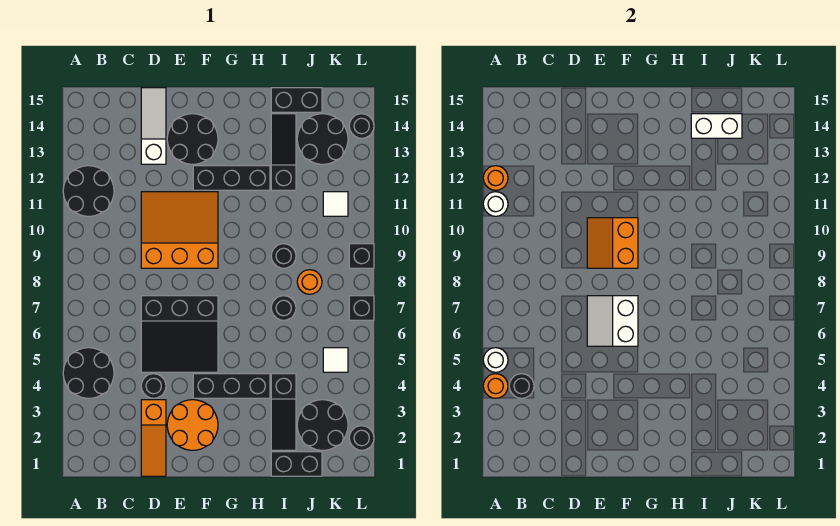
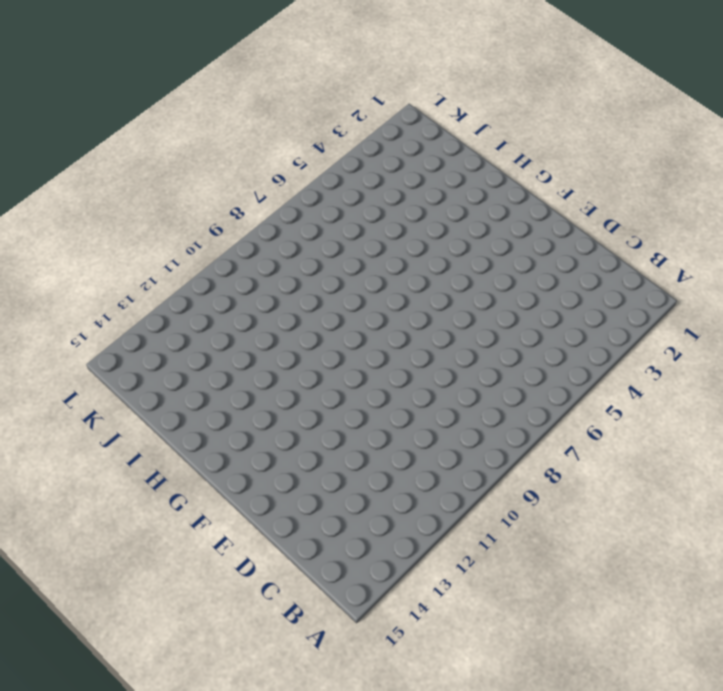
none -> black 2x2 round brick [63,348,114,398]
none -> black 2x2 round brick [63,166,114,216]
none -> orange 1x3 slope [141,400,166,476]
none -> black 1x1 round brick [141,374,166,398]

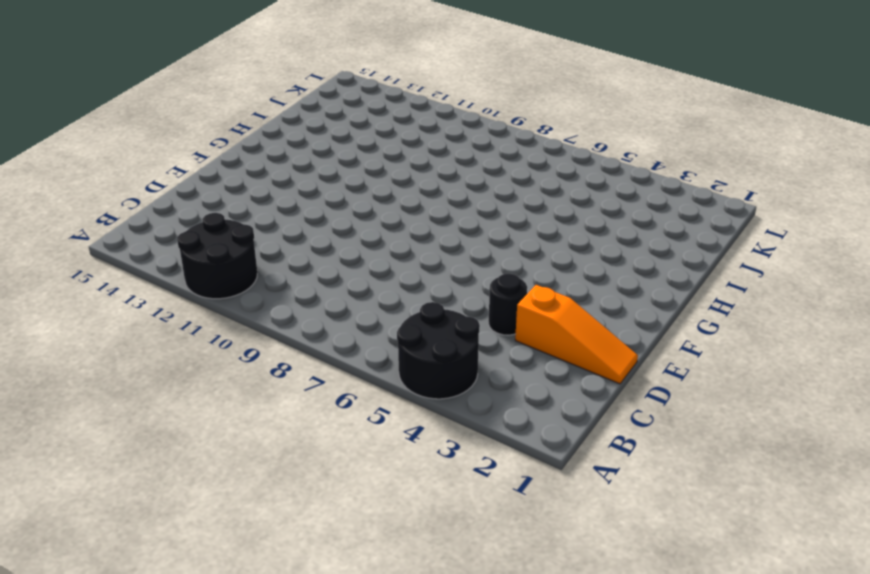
none -> black 3x3 slope [141,296,218,372]
none -> orange 3x3 slope [141,192,218,268]
none -> white 1x3 slope [141,88,166,164]
none -> orange 2x2 round brick [167,400,218,450]

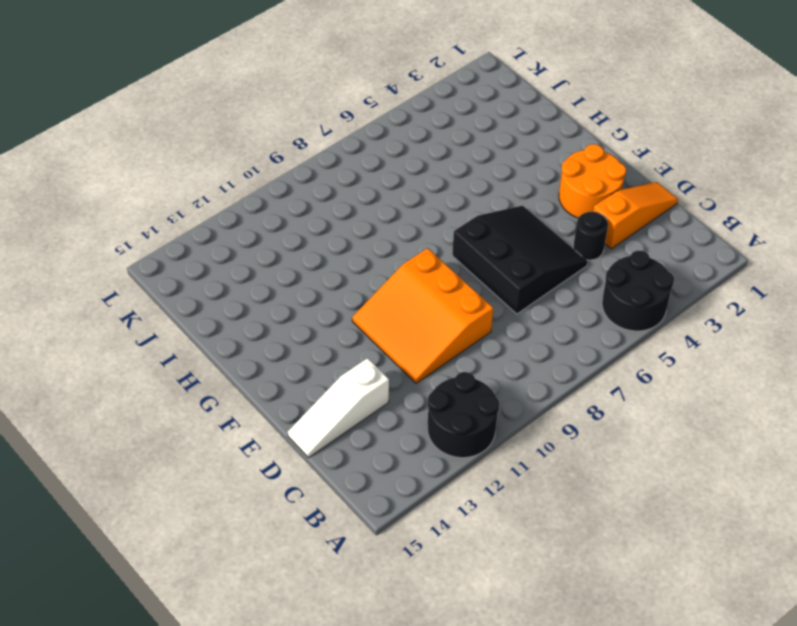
none -> black 2x2 round brick [167,114,218,164]
none -> black 1x3 brick [193,374,270,398]
none -> black 1x3 brick [193,166,270,190]
none -> black 1x2 brick [271,452,322,476]

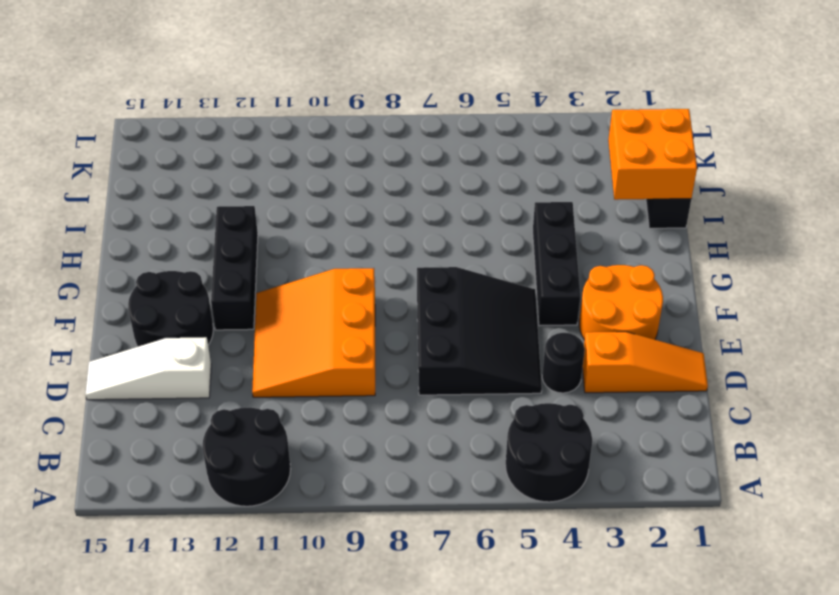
orange 2x2 brick [608,109,697,200] -> none
none -> black 1x3 slope [271,374,296,450]
none -> black 1x1 round brick [271,296,296,320]
none -> black 1x1 round brick [271,244,296,268]
none -> black 1x3 slope [271,114,296,190]

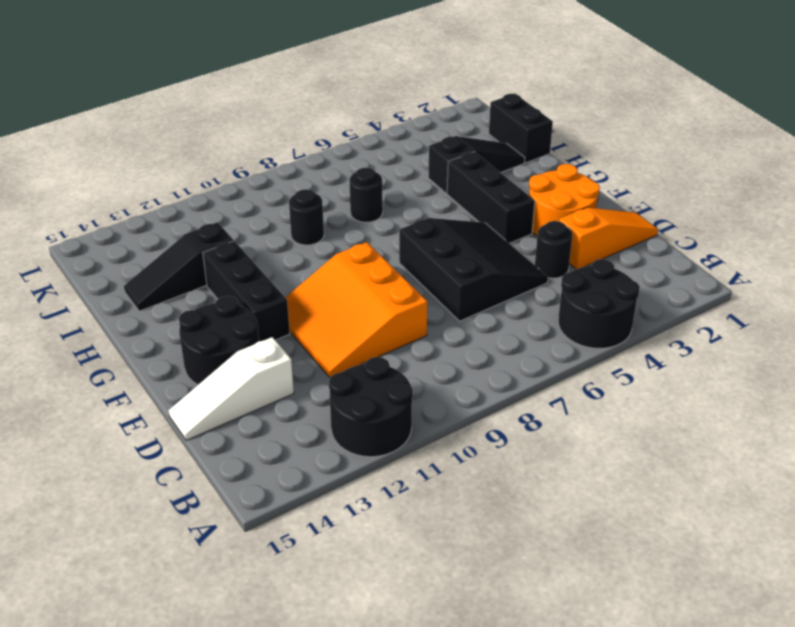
none -> black 1x2 brick [271,88,322,112]
none -> black 2x2 round brick [297,400,348,450]
none -> orange 1x1 round brick [297,270,322,294]
none -> black 2x2 round brick [297,114,348,164]

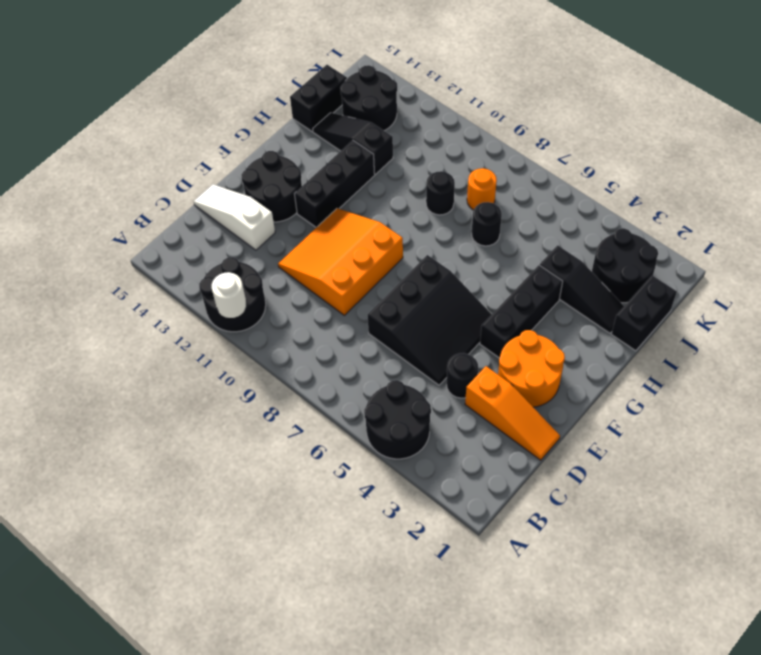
none -> white 1x1 tile [323,348,348,372]
none -> white 1x1 tile [323,192,348,216]
none -> black 1x1 round brick [349,426,374,450]
none -> black 1x1 brick [349,296,374,320]

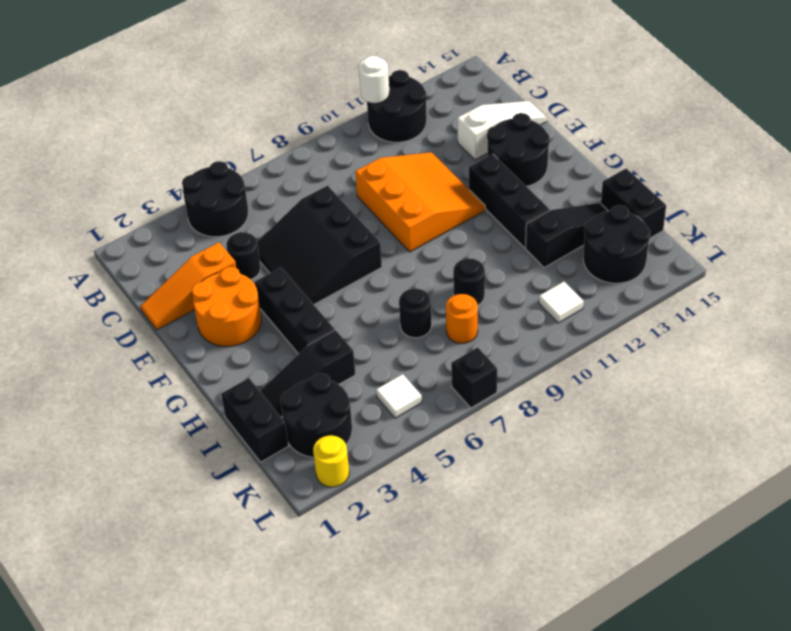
yellow 1x1 round brick [313,435,349,487] -> black 1x1 round brick [349,426,374,450]
none -> black 1x1 brick [349,244,374,268]
none -> black 1x1 round brick [349,114,374,138]
none -> orange 1x1 round brick [483,374,508,398]
none -> white 1x1 round brick [483,348,508,372]

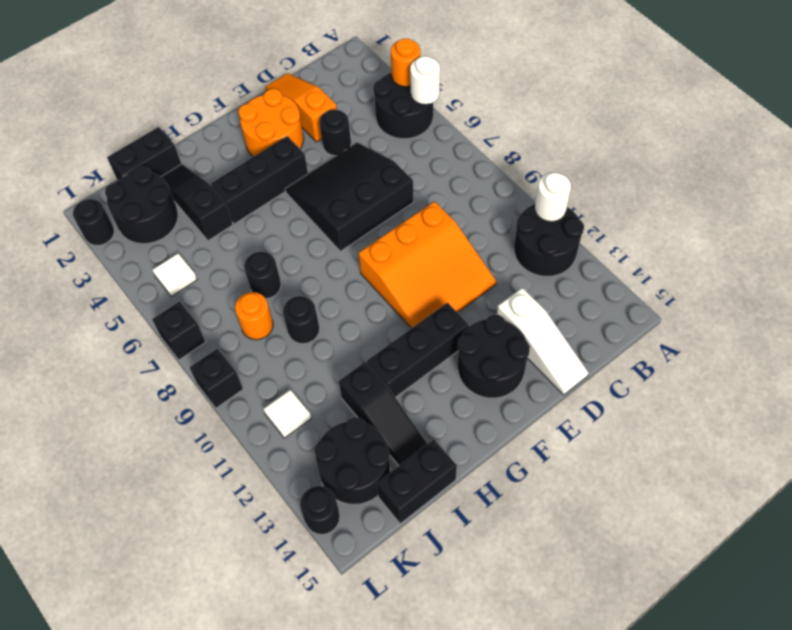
none -> orange 1x1 round brick [483,166,508,190]
none -> black 1x1 round brick [509,374,534,398]
none -> white 2x2 slope [587,296,638,346]
none -> orange 2x2 slope [587,218,638,268]

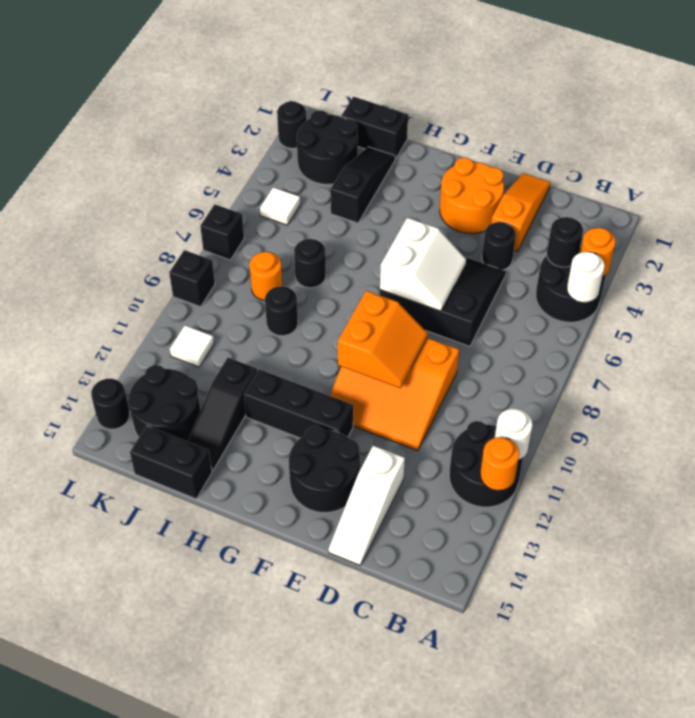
none -> black 1x3 brick [193,374,270,398]
none -> white 1x2 brick [691,114,742,138]

